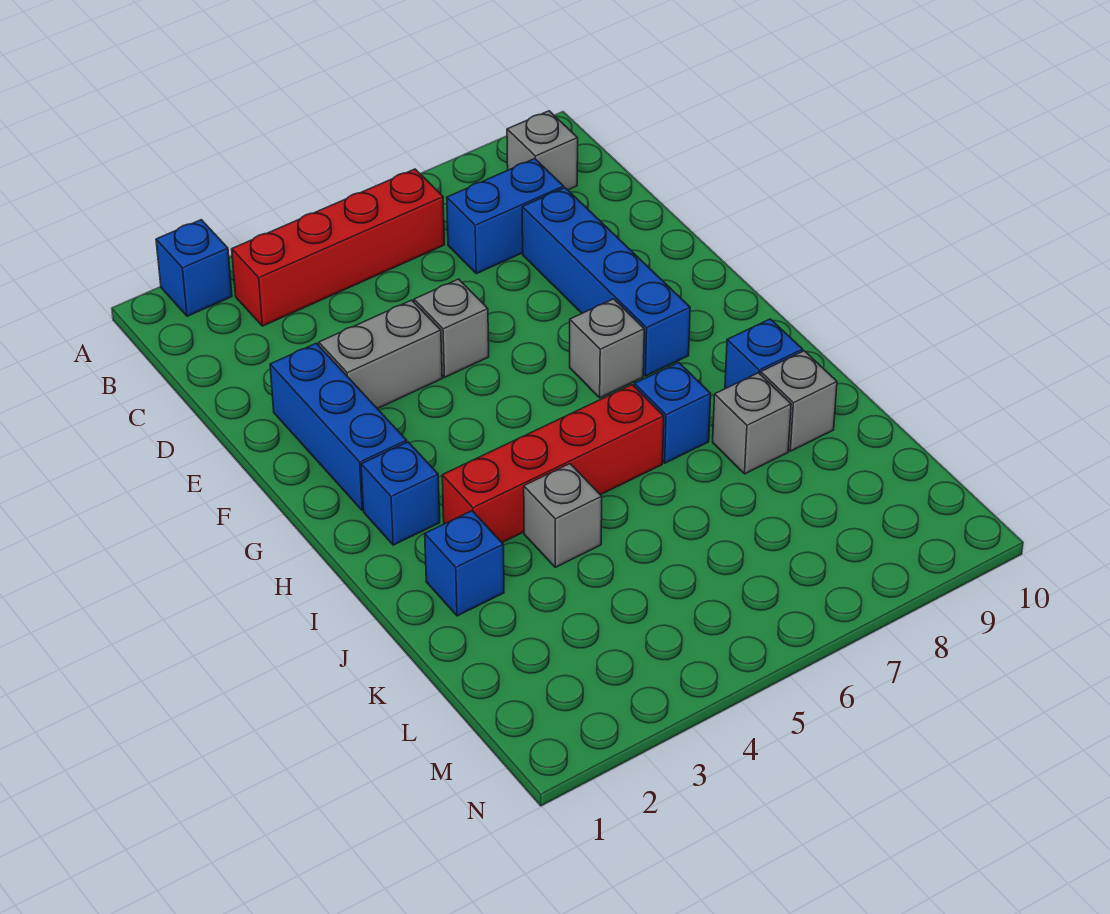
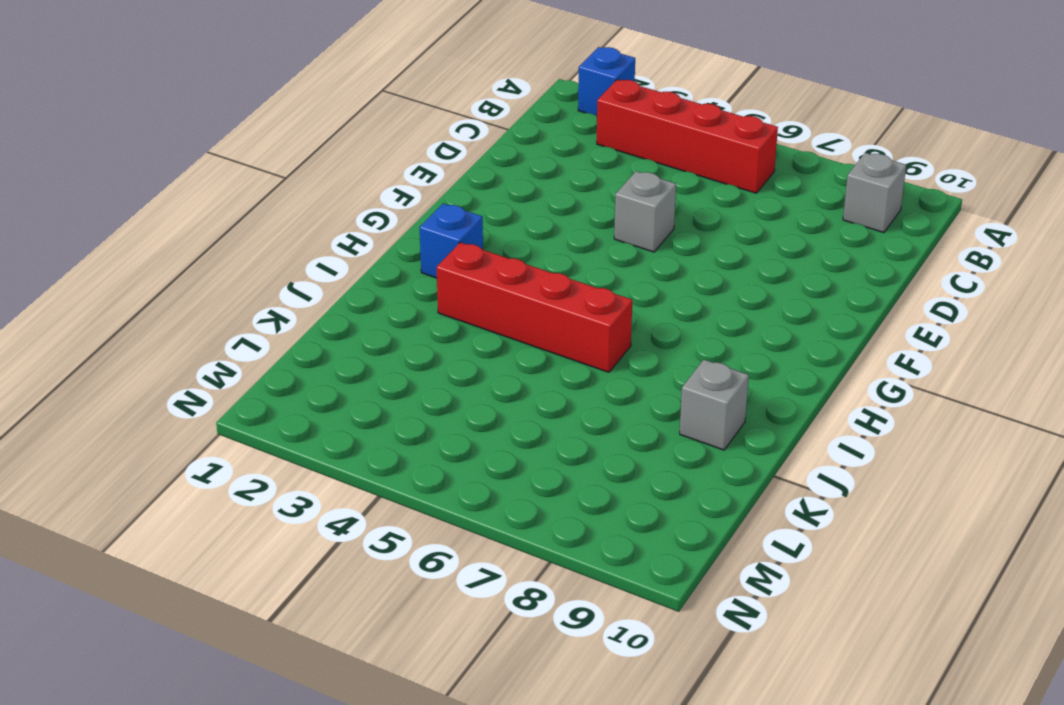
none -> blue 1x2 brick [447,159,564,274]
none -> blue 1x4 brick [522,188,690,376]
none -> blue 1x3 brick [270,343,407,511]

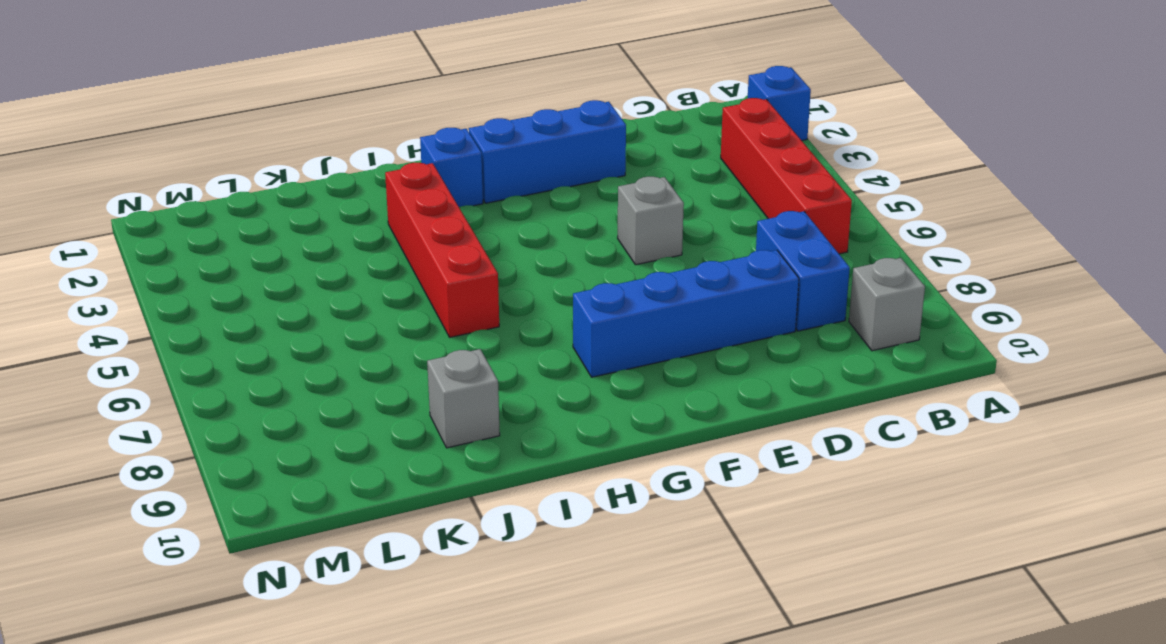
none -> grey 1x2 brick [319,300,442,409]
none -> grey 1x1 brick [570,299,644,398]
none -> blue 1x1 brick [634,363,711,463]

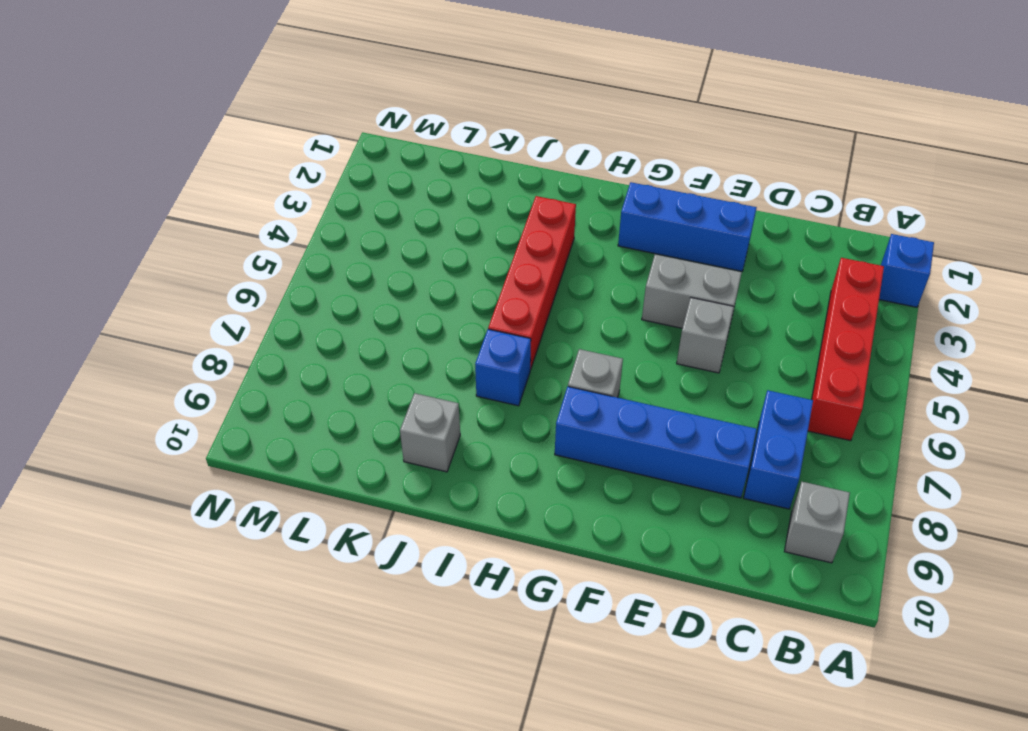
grey 1x2 brick [642,254,742,328] -> grey 1x2 brick turned to [319,300,442,409]
none -> blue 1x1 brick [361,442,440,545]
none -> blue 1x1 brick [725,319,803,389]
none -> blue 1x1 brick [425,511,504,616]

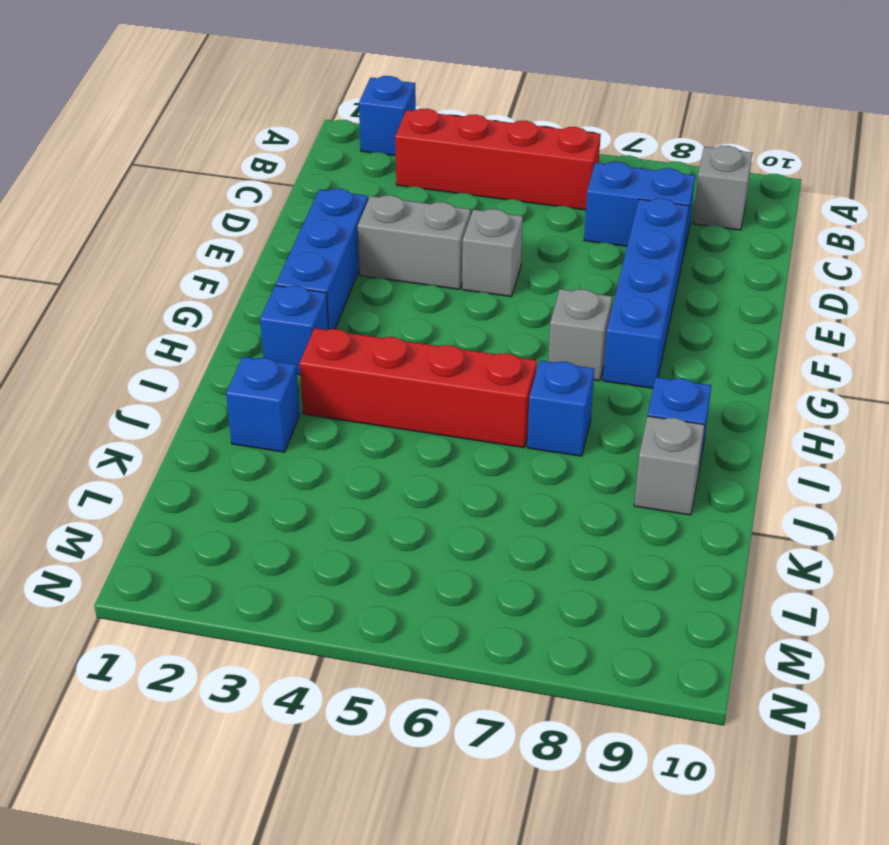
none -> grey 1x1 brick [524,464,602,567]
none -> grey 1x1 brick [713,373,791,474]

